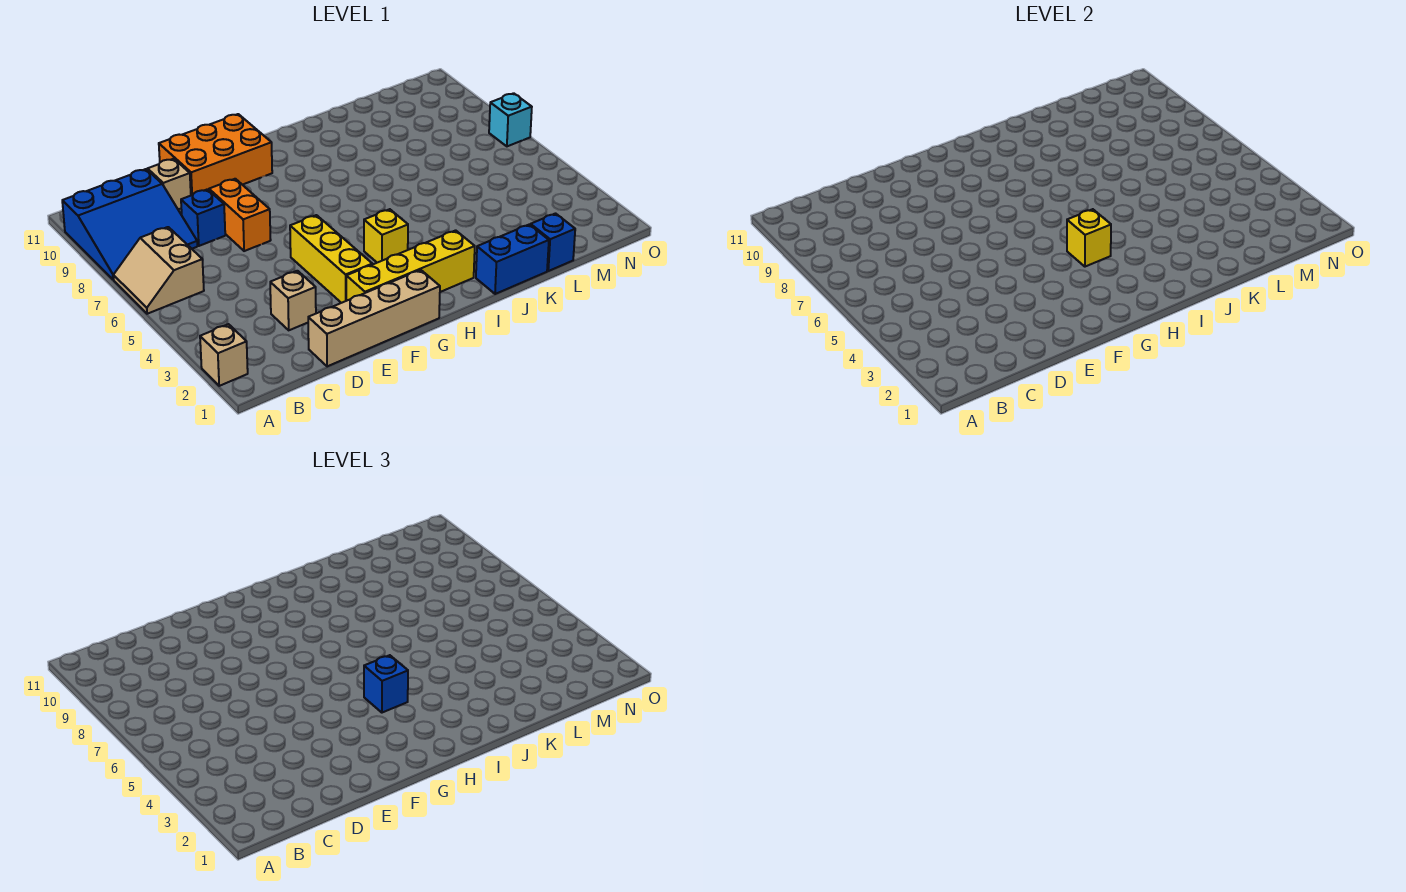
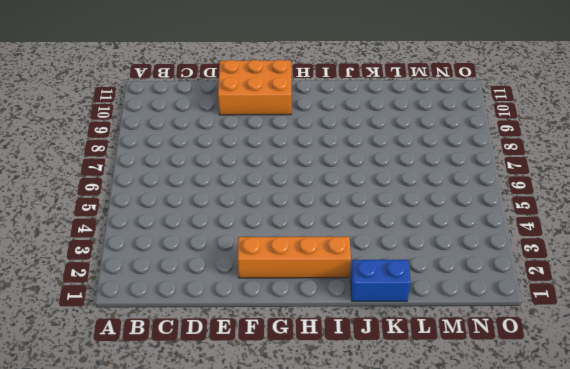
orange 1x4 brick [238,237,351,278] -> yellow 1x4 brick [346,230,475,301]
none -> tan 1x1 brick [200,324,248,386]
none -> tan 2x2 slope [113,227,204,314]
none -> blue 3x3 slope [62,169,197,280]

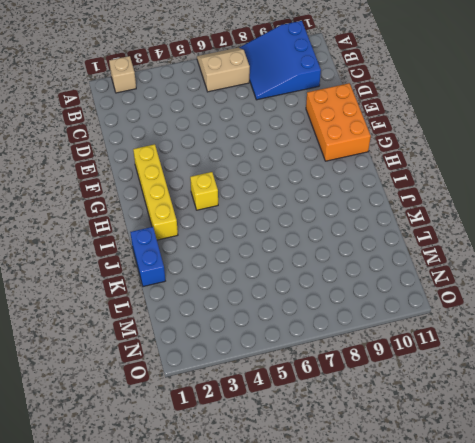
none -> tan 1x4 brick [308,270,440,366]
none -> tan 1x1 brick [270,271,316,330]
none -> blue 1x1 brick [181,189,225,246]

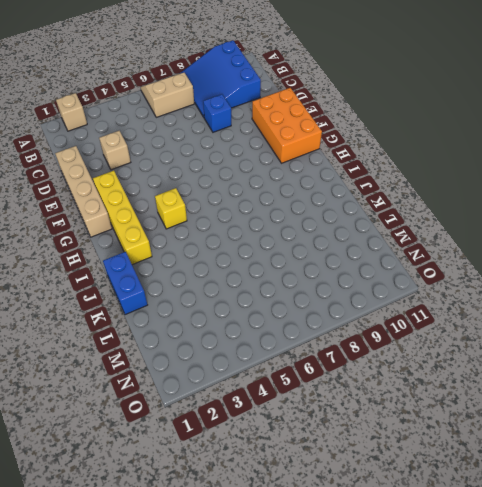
none -> tan 1x1 brick [148,159,191,209]
none -> orange 1x2 brick [209,179,271,251]
none -> yellow 1x3 brick [290,215,372,303]

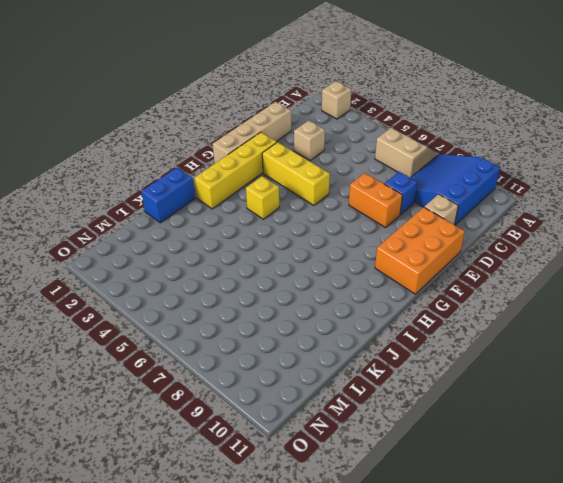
none -> blue 1x1 brick [531,214,575,271]
none -> cyan 1x1 brick [489,93,532,146]
none -> yellow 1x1 brick [1067,209,1111,267]

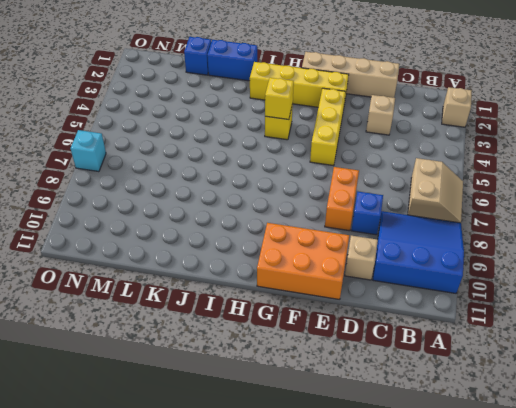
none -> blue 1x1 brick [364,655,408,713]

